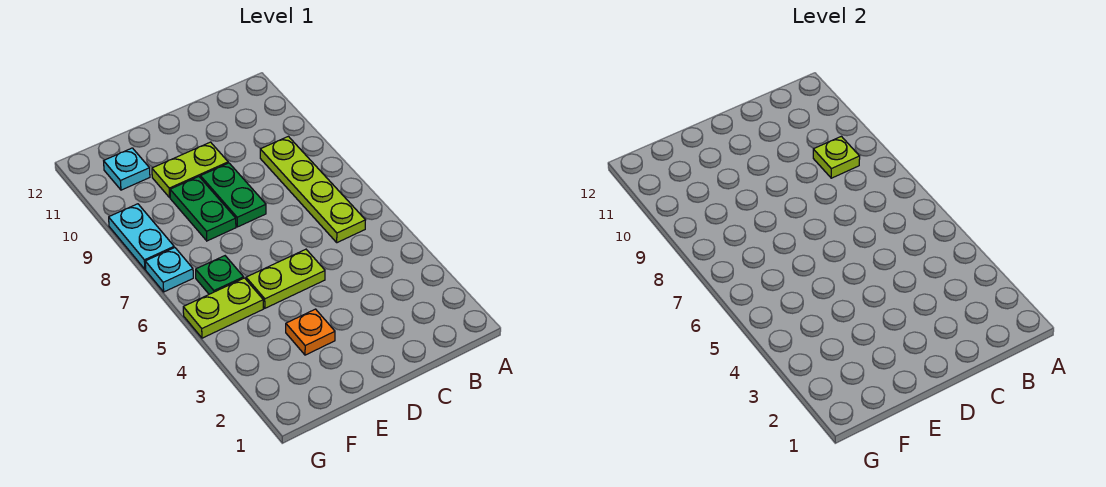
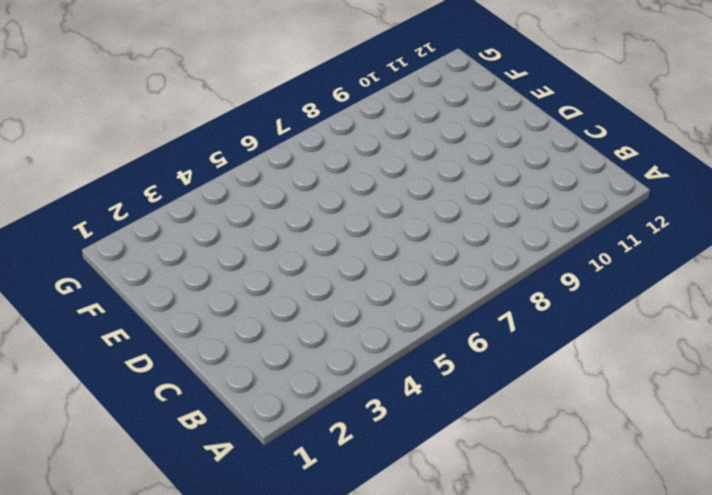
none -> lime 1x4 plate [260,136,365,243]
none -> lime 1x2 plate [246,249,325,308]
none -> green 1x2 plate [200,163,266,227]

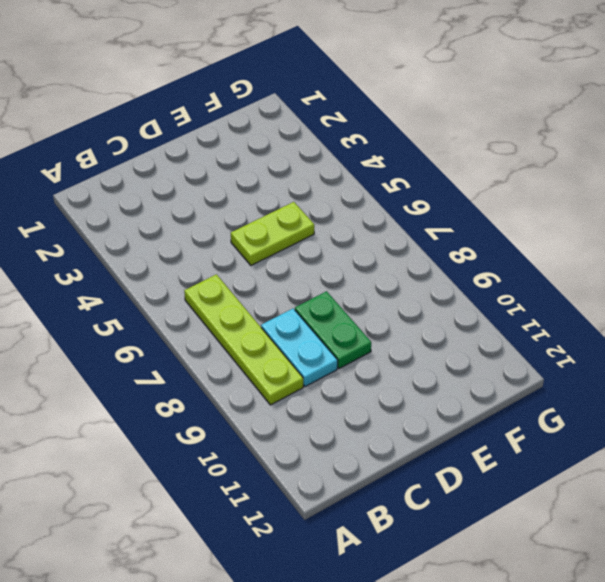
cyan 1x2 plate [261,308,338,387] -> cyan 1x2 plate moved to [109,204,174,269]
none -> lime 1x2 plate [152,142,228,197]
none -> orange 1x1 plate [286,309,335,355]
none -> green 1x2 plate [170,177,236,241]

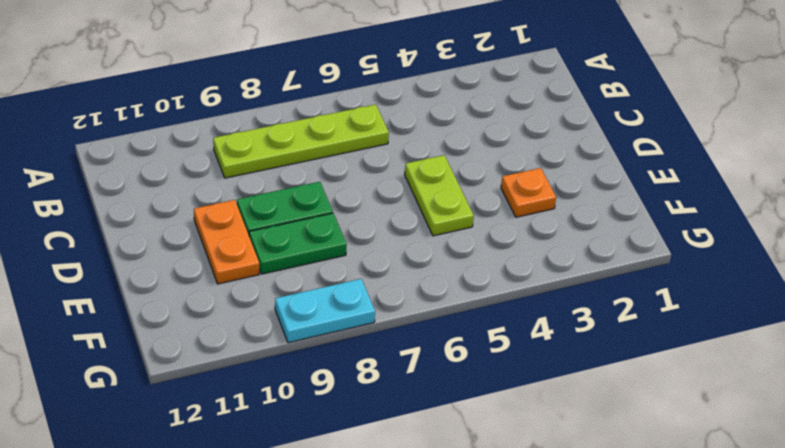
orange 1x2 plate [194,200,259,284] -> lime 1x2 plate [152,142,228,197]
none -> lime 1x2 plate [183,278,263,338]
none -> green 1x1 plate [196,256,244,294]
none -> cyan 1x1 plate [104,148,150,190]

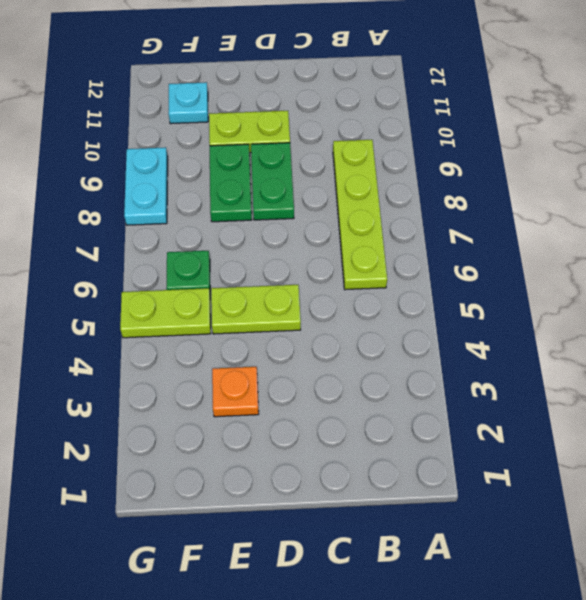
none -> cyan 1x1 plate [145,247,193,292]
none -> lime 1x1 plate [813,136,860,178]

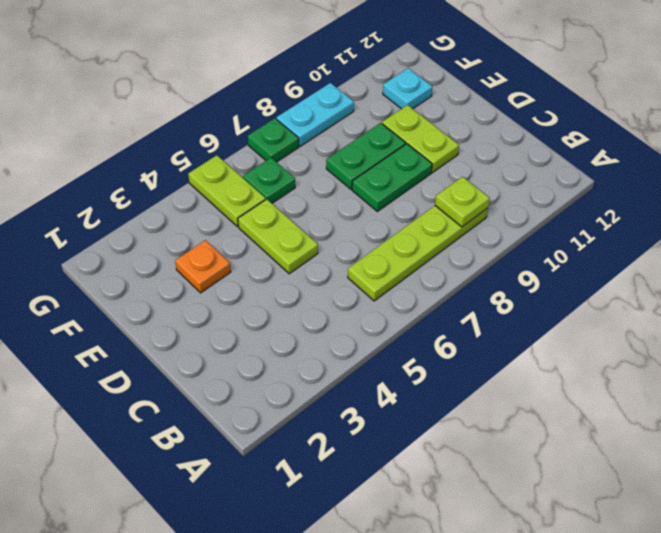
green 1x1 plate [248,118,299,162] -> cyan 1x1 plate [145,247,193,292]

